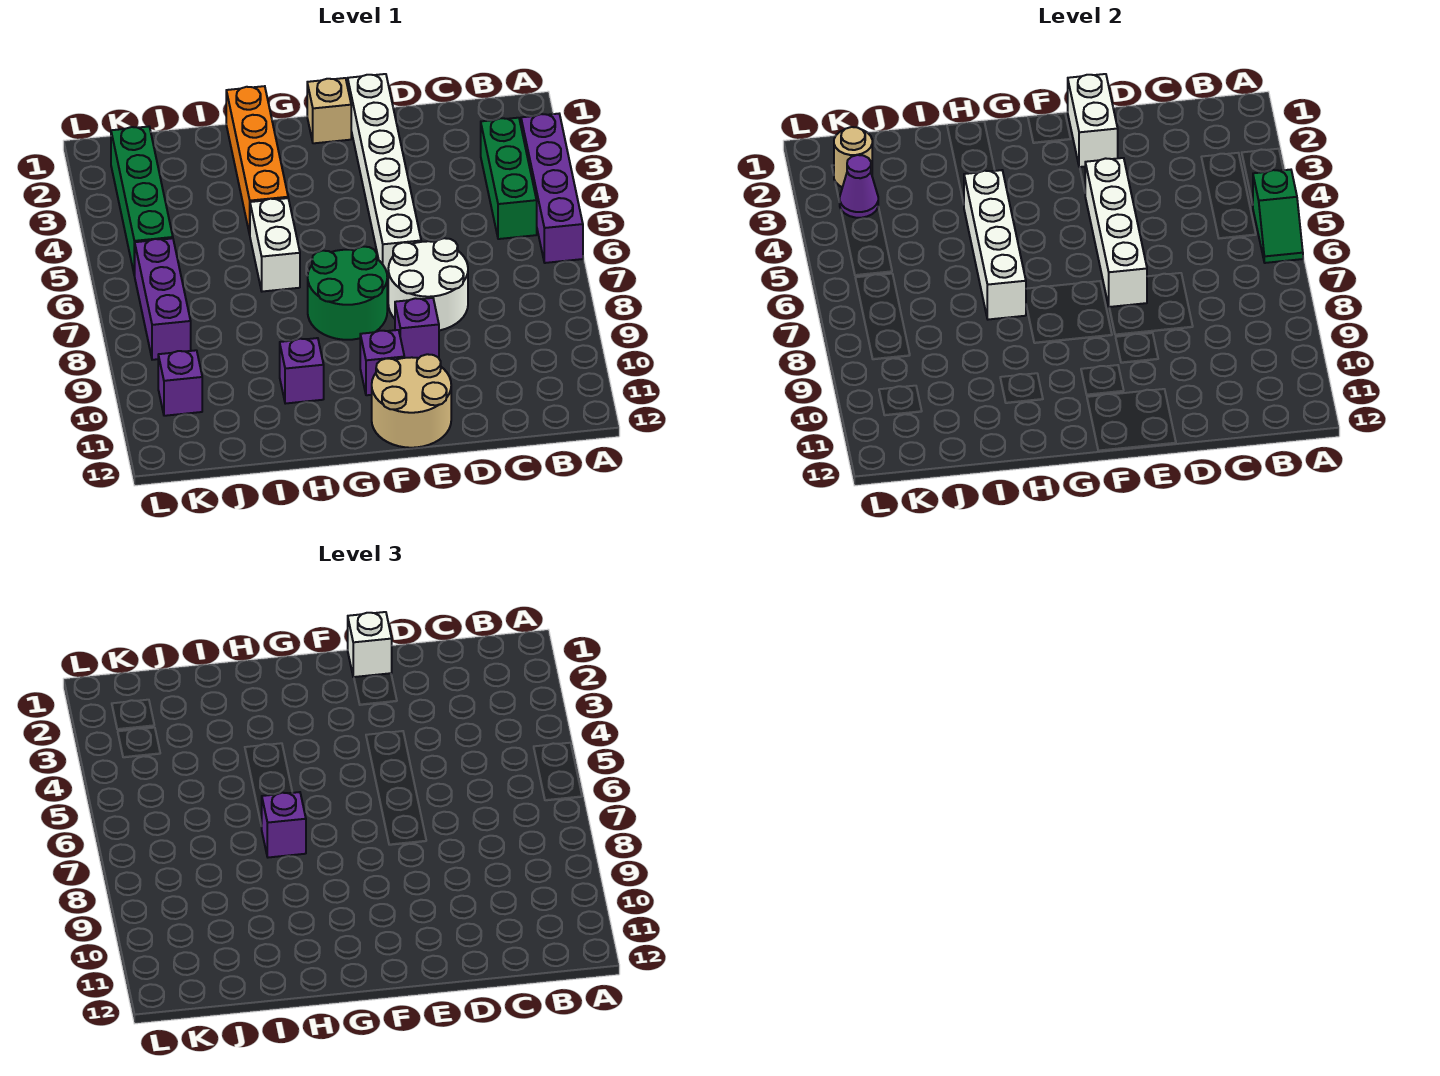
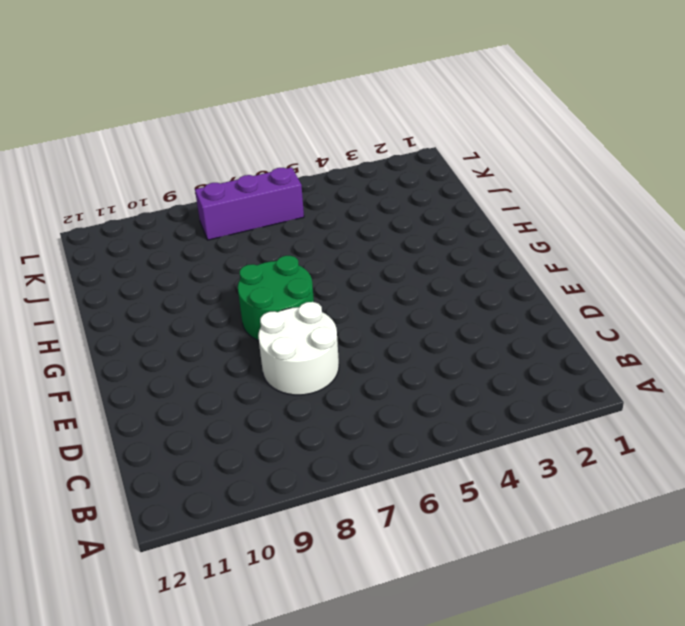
none -> purple 1x4 brick [521,114,583,263]
none -> green 1x3 brick [481,118,537,239]
none -> white 1x6 brick [348,74,421,279]

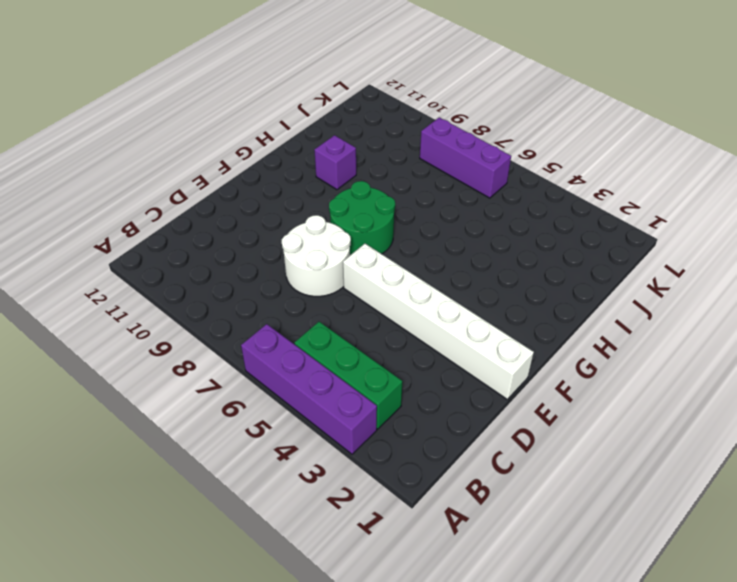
none -> purple 1x1 brick [395,298,439,358]
none -> tan 2x2 round brick [372,354,451,448]
none -> tan 1x1 brick [307,78,351,143]

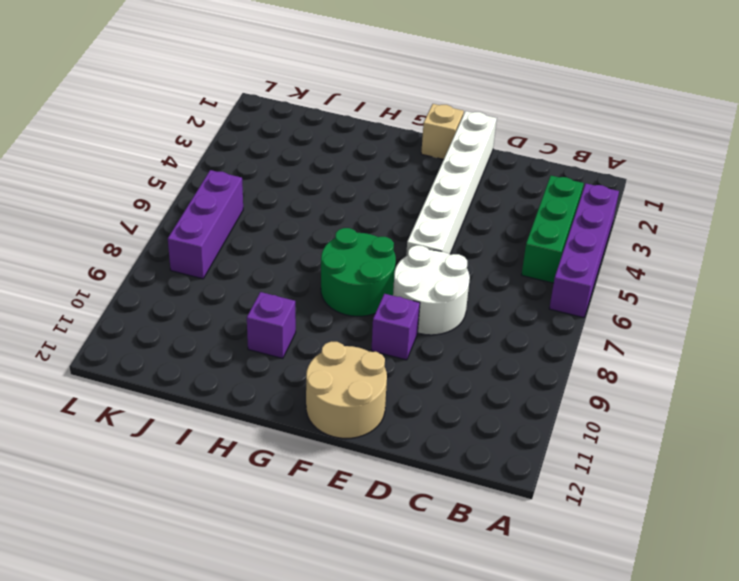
none -> purple 1x1 brick [360,330,404,395]
none -> orange 1x4 brick [226,86,288,234]
none -> white 1x2 brick [250,198,300,292]

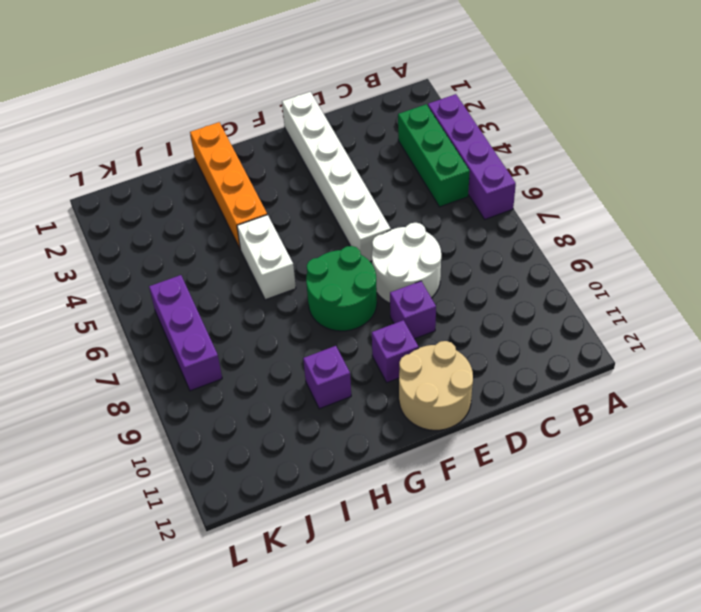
none -> tan 1x1 brick [307,78,351,143]
none -> green 1x4 brick [111,127,173,276]
none -> purple 1x1 brick [158,350,202,416]

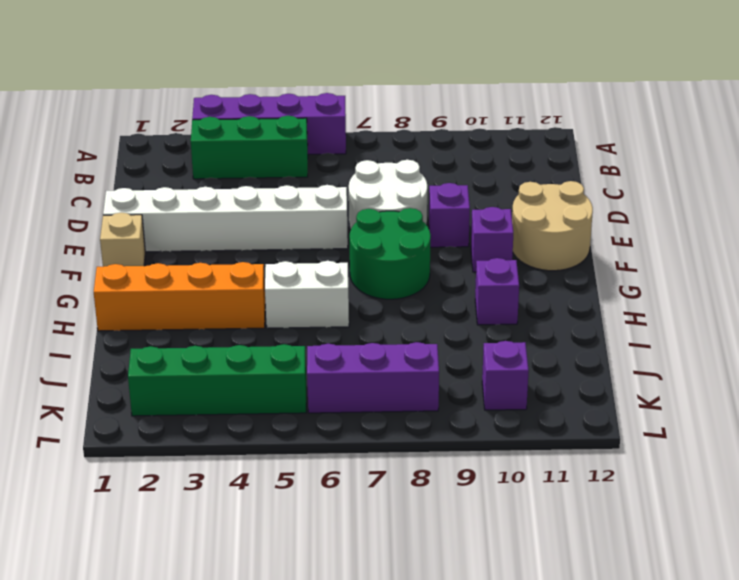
none -> green 1x2 slope [1253,170,1303,263]
none -> white 1x2 brick [1068,74,1118,167]
none -> white 1x4 brick [1085,158,1147,307]

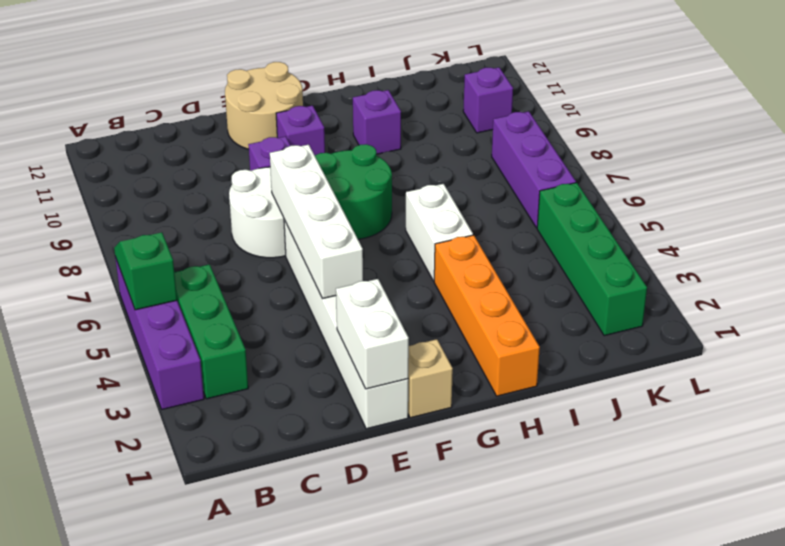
none -> white 1x4 brick [964,170,1026,320]
none -> tan 1x1 round brick [834,127,872,187]
none -> purple 1x1 cone [840,155,878,218]

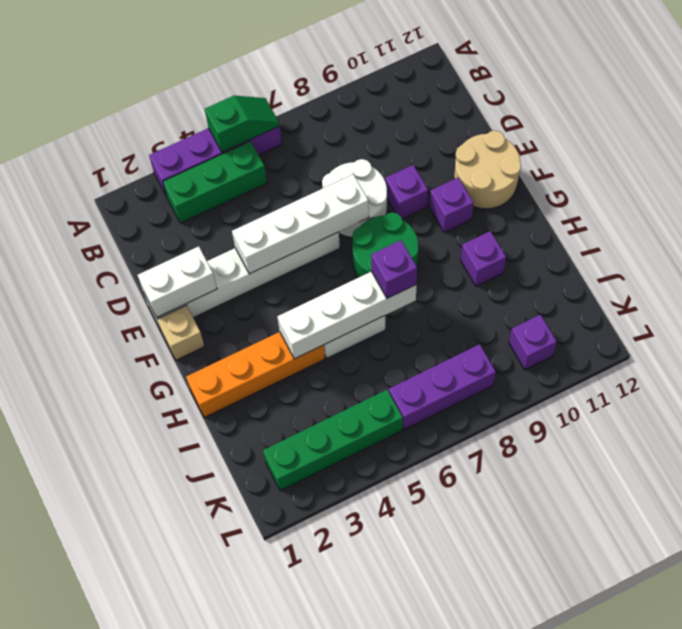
none -> tan 1x1 round brick [834,127,872,187]
none -> purple 1x1 cone [840,155,878,218]
none -> white 1x1 brick [348,612,392,677]

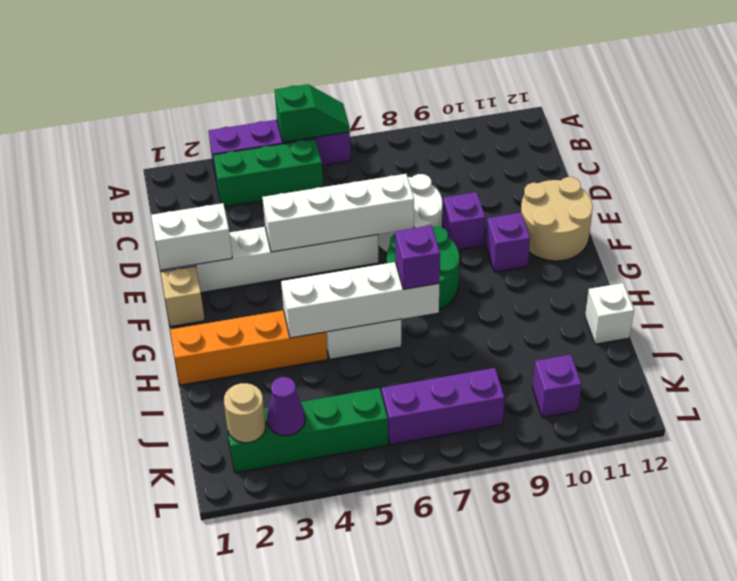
white 1x1 brick [585,283,634,344] -> white 1x1 brick moved to [348,612,392,677]
none -> purple 1x1 brick [280,338,324,404]

